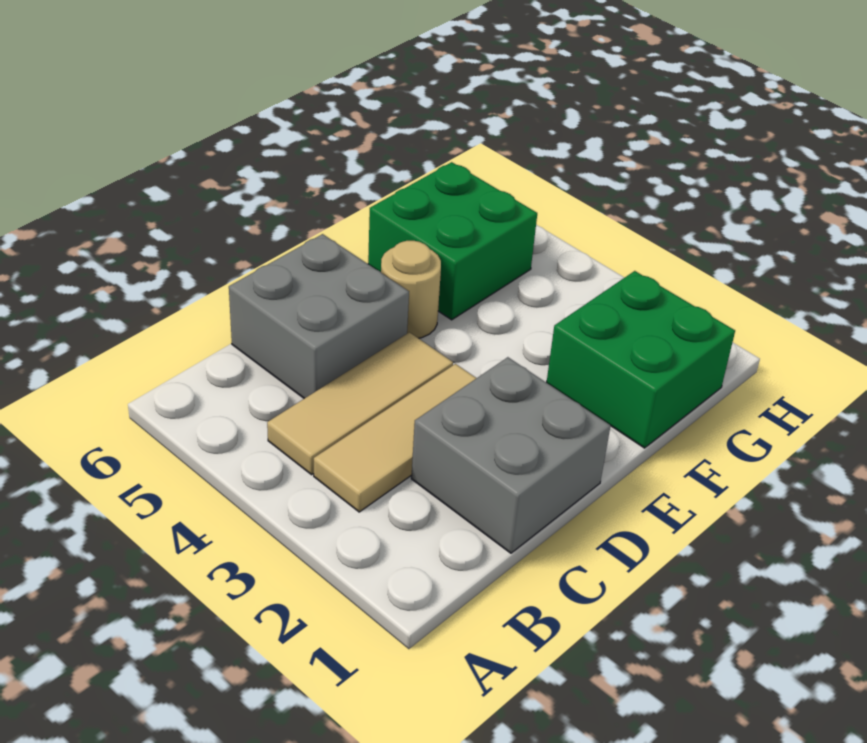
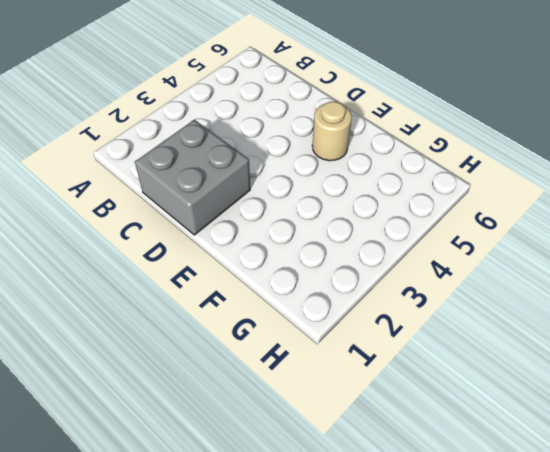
none -> tan 1x3 tile [314,364,476,512]
none -> tan 1x3 tile [267,332,453,475]

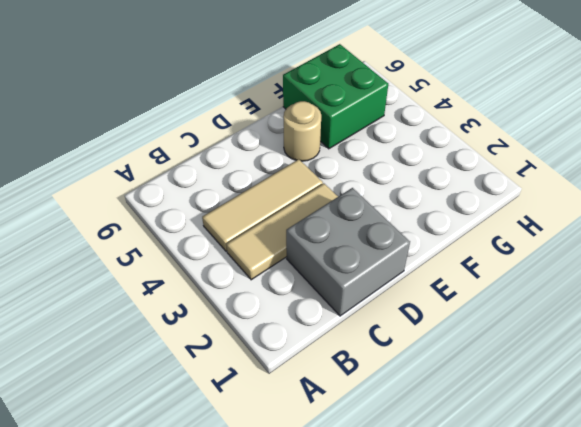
none -> grey 2x2 brick [229,234,409,399]
none -> green 2x2 brick [547,271,735,448]

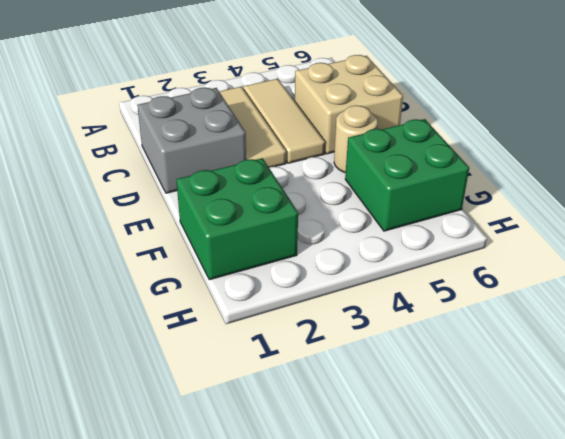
tan 2x2 brick [295,55,403,154] -> grey 2x2 brick [229,234,409,399]

